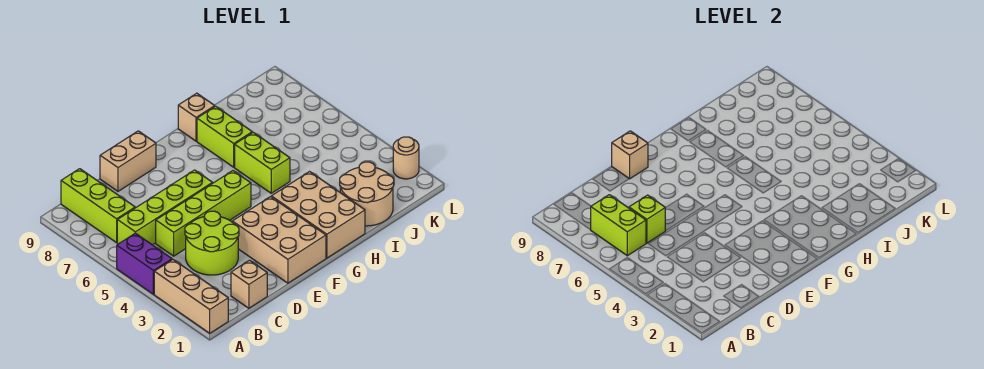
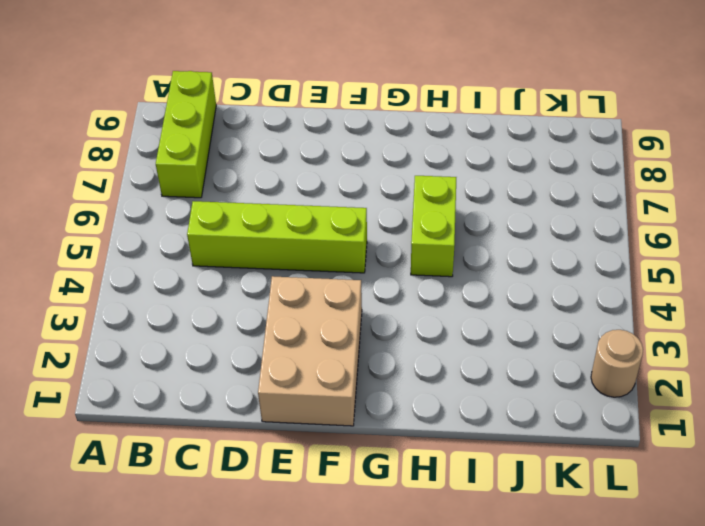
none -> tan 1x3 brick [154,260,228,333]
none -> purple 1x2 brick [117,233,172,294]
none -> lime 1x4 brick [117,170,213,245]

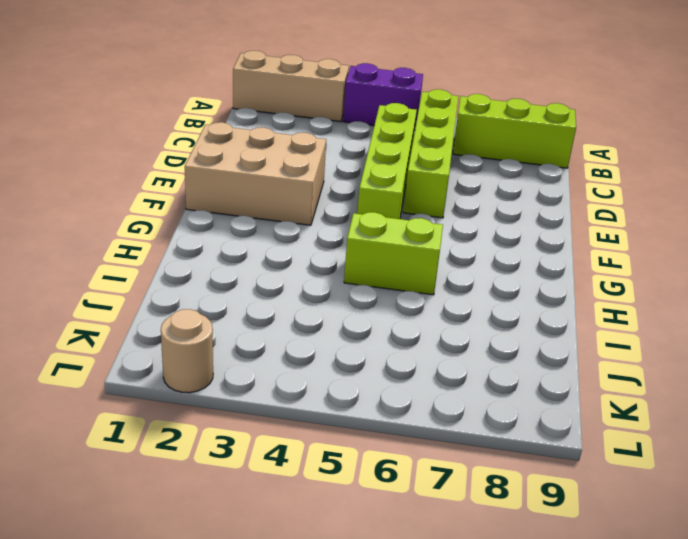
none -> tan 1x1 brick [231,260,267,308]
none -> lime 2x2 round brick [185,211,239,275]
none -> tan 1x2 brick [100,131,156,191]

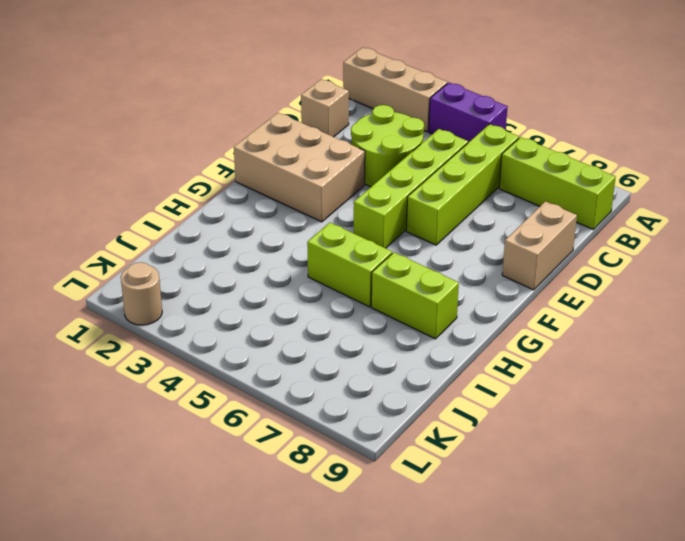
none -> tan 2x3 brick [271,172,365,258]
none -> tan 1x1 brick [178,93,215,141]
none -> tan 2x2 round brick [340,162,394,226]

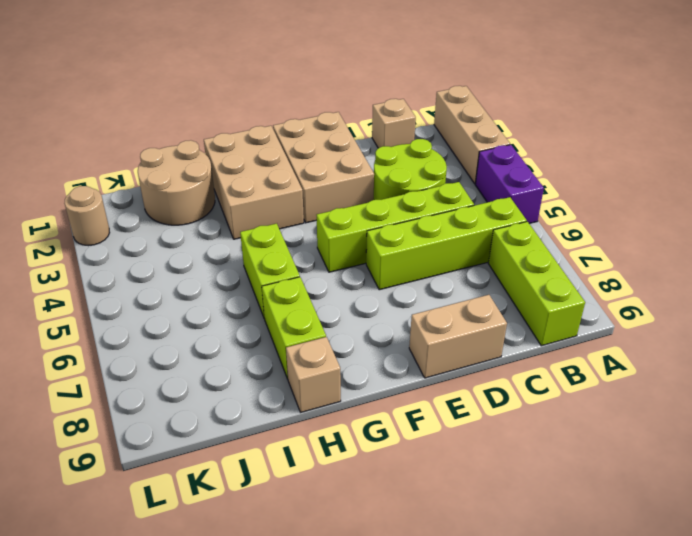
none -> lime 1x2 brick [591,195,646,256]
none -> lime 1x1 brick [629,195,665,243]
none -> tan 1x1 brick [612,131,648,179]

